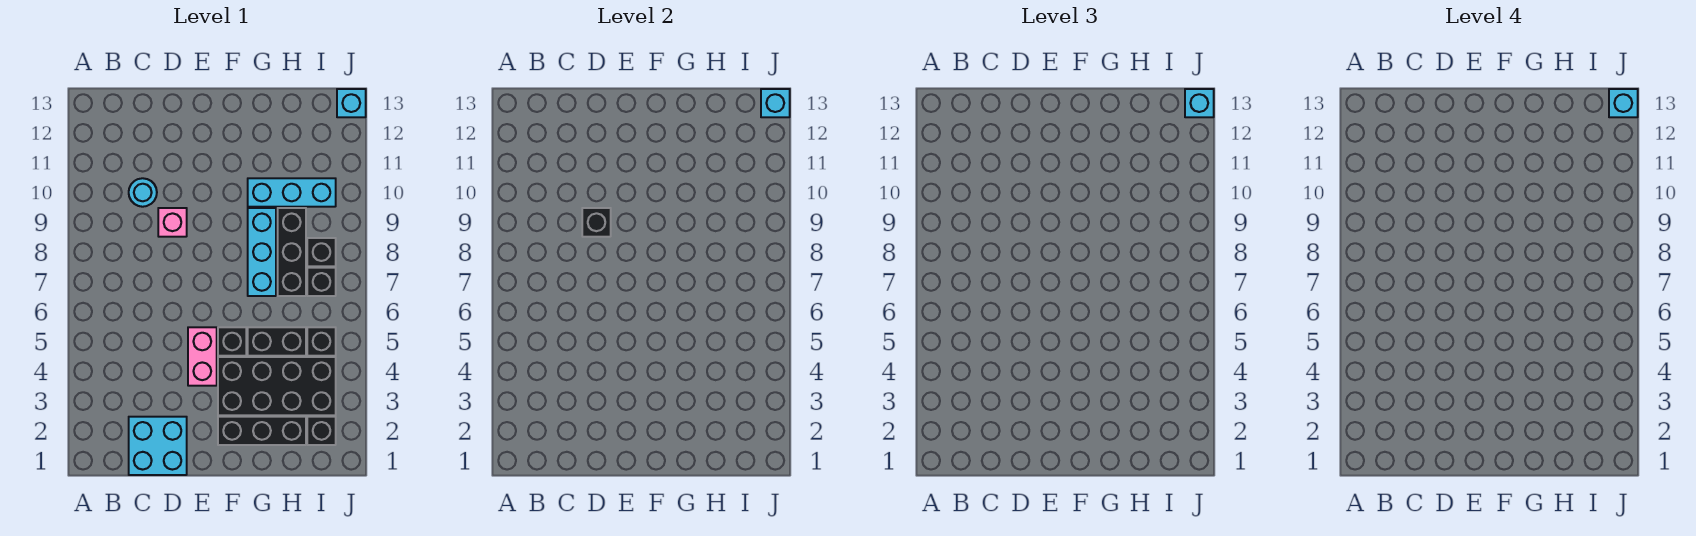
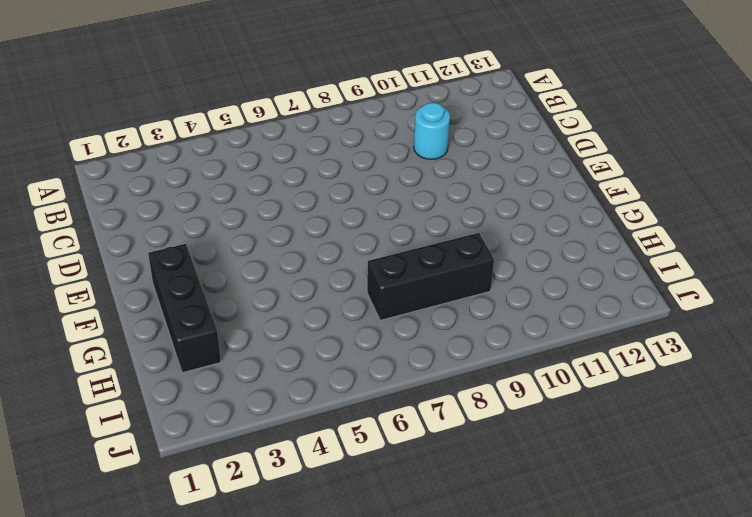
none -> cyan 2x2 brick [129,417,187,475]
none -> pink 1x1 brick [158,208,187,237]
none -> pink 1x2 brick [188,327,217,386]

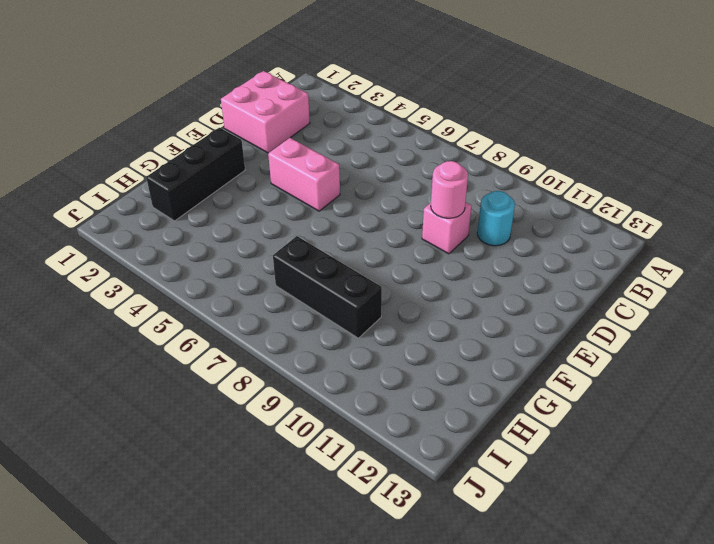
pink 2x2 brick [221,71,310,153] -> cyan 2x2 brick [129,417,187,475]
pink 1x1 round brick [431,161,468,218] -> black 1x1 brick [582,208,611,237]
none -> black 2x4 brick [218,357,336,415]
none -> black 1x1 brick [218,327,246,356]
none -> black 1x2 brick [248,327,306,356]

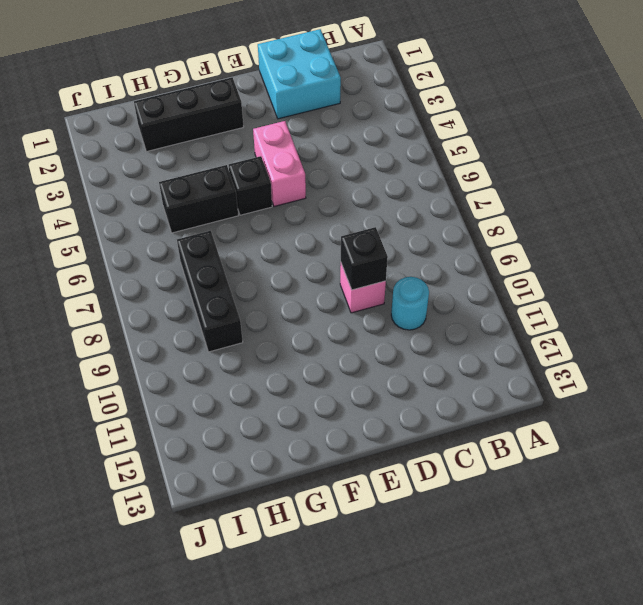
none -> black 2x4 brick [218,357,336,415]
none -> cyan 1x3 brick [248,208,276,296]
none -> cyan 1x3 brick [248,178,336,207]

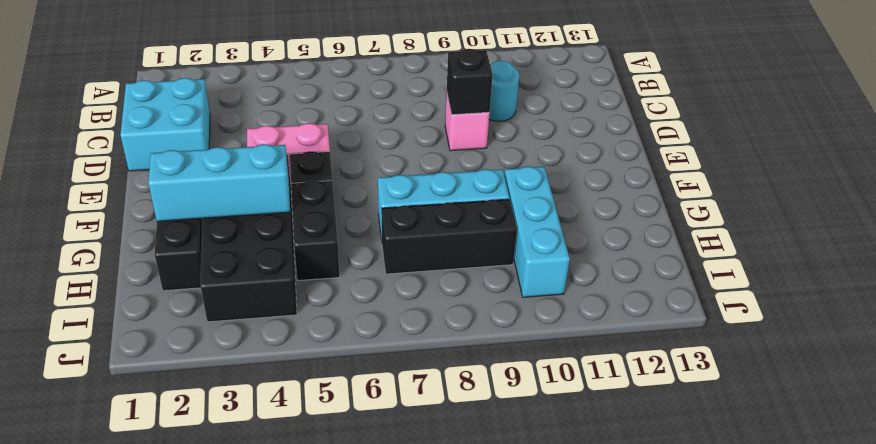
cyan 1x3 brick [148,144,290,221] -> none
none -> black 1x1 brick [307,417,336,445]
none -> black 1x1 brick [307,327,336,356]
none -> black 1x1 brick [307,268,336,296]

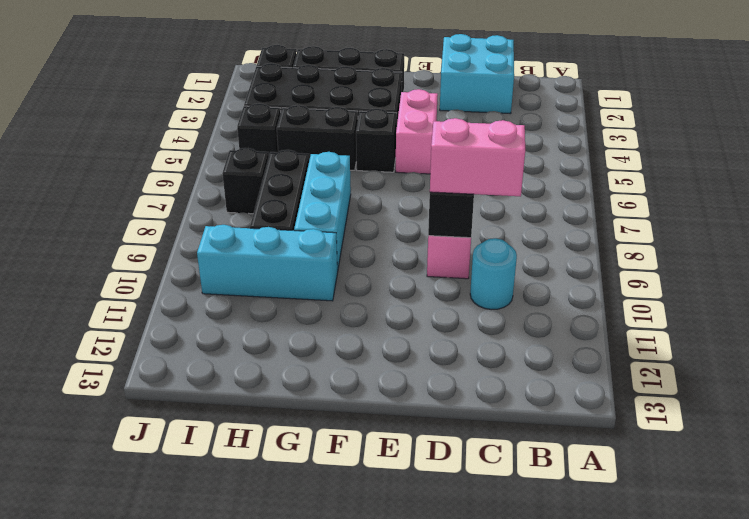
pink 1x2 brick [430,118,525,196] -> none
none -> black 1x1 brick [307,238,336,266]
none -> cyan 1x1 brick [337,89,366,117]
none -> cyan 1x1 brick [761,89,790,117]

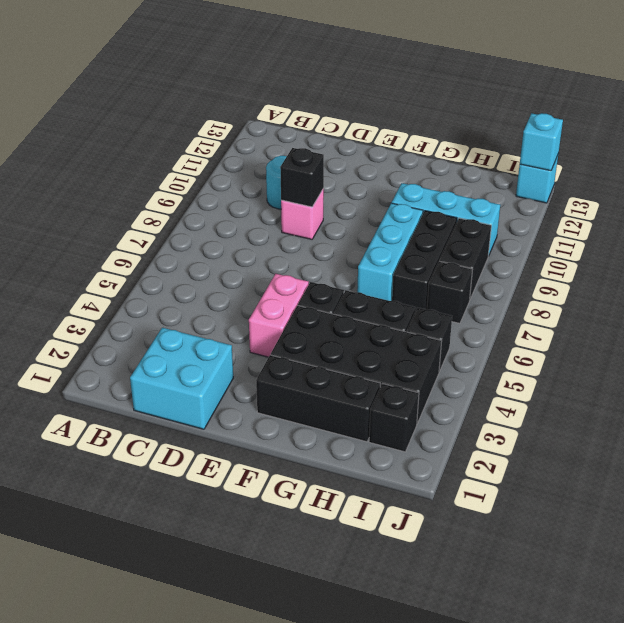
black 1x2 brick [439,218,491,299] -> black 1x1 brick [307,238,336,266]
none -> cyan 1x1 brick [1185,89,1214,117]
none -> cyan 1x1 brick [1609,89,1638,117]

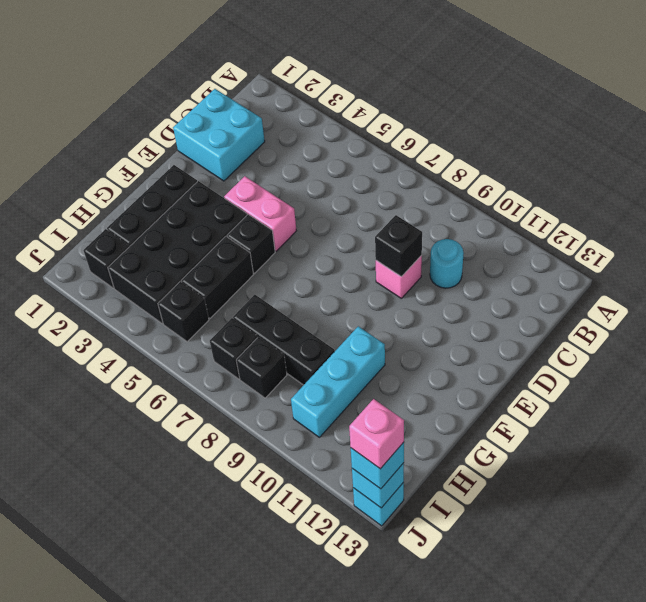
pink 1x1 brick [349,399,404,469] -> cyan 1x1 brick [1609,89,1638,117]
none -> cyan 1x3 brick [248,208,276,296]

